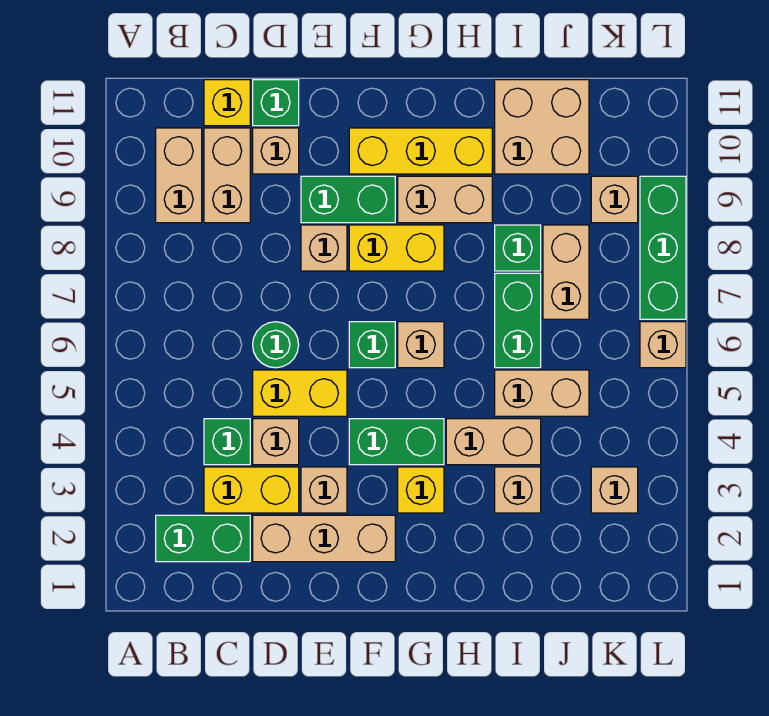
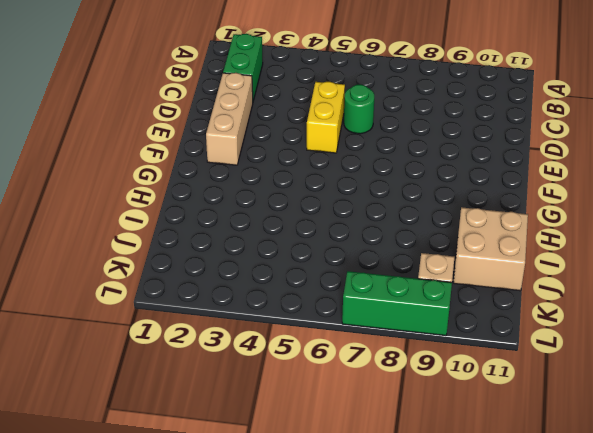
none -> tan 1x2 brick [156,128,202,223]
none -> yellow 1x2 brick [204,467,299,513]
none -> green 1x1 brick [204,419,250,465]
none -> tan 1x2 brick [204,128,250,223]

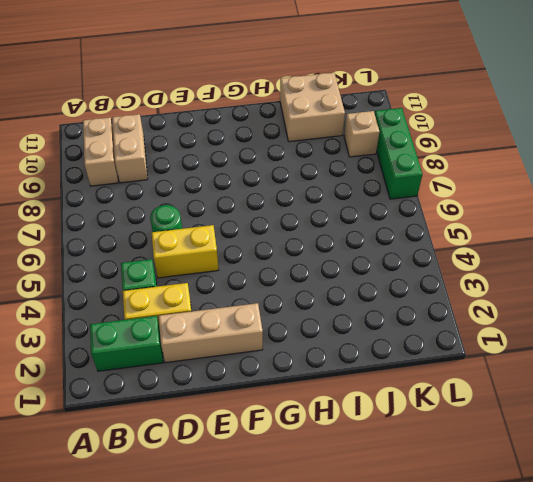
none -> yellow 1x1 brick [204,80,250,126]
none -> tan 1x1 brick [253,419,299,465]
none -> tan 1x1 brick [253,128,299,174]
none -> green 1x1 brick [253,80,299,126]

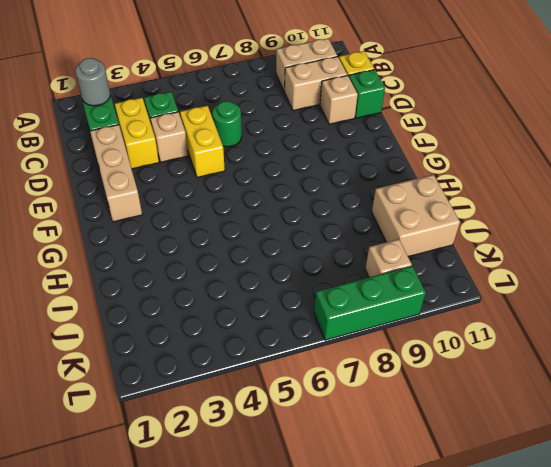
grey 1x1 round brick [75,58,110,106] -> none
none -> tan 1x1 brick [301,467,347,513]
none -> tan 1x1 brick [301,225,347,271]
none -> green 1x2 brick [301,176,395,223]
none -> green 1x2 brick [349,419,444,465]

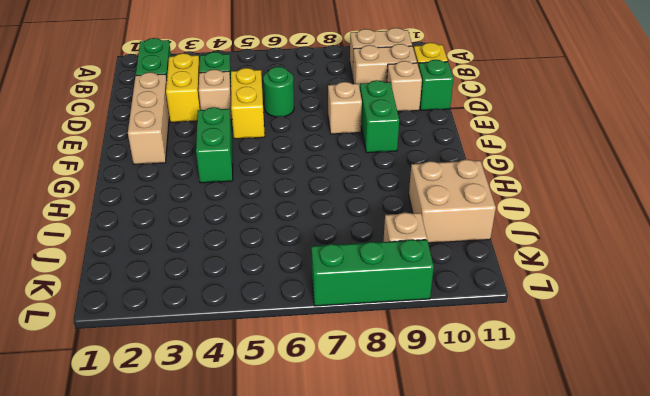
none -> tan 1x1 brick [301,467,347,513]
none -> green 1x1 brick [349,322,395,368]
none -> yellow 1x2 brick [349,225,444,271]
none -> yellow 1x3 brick [349,128,492,174]

